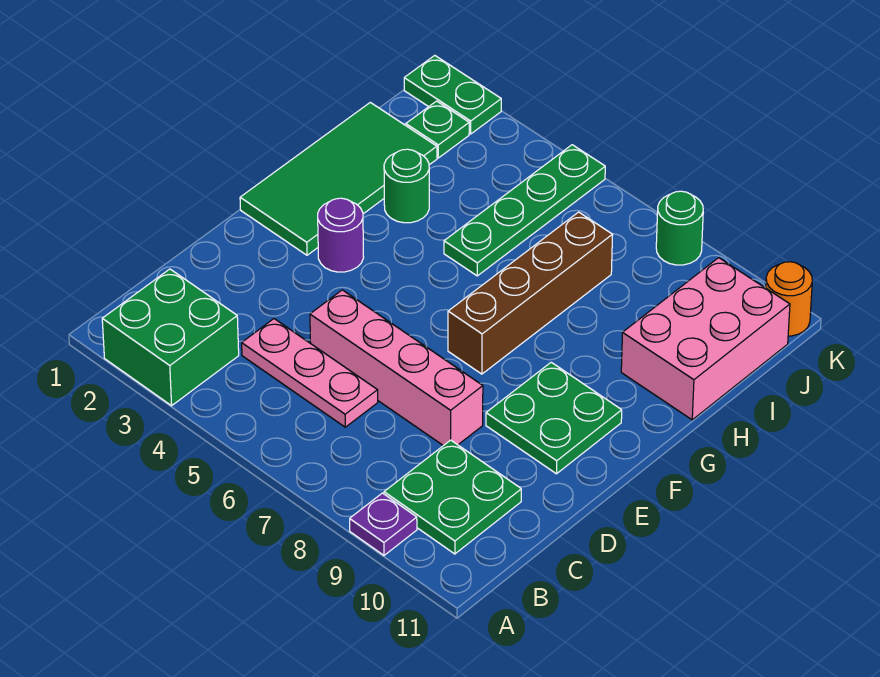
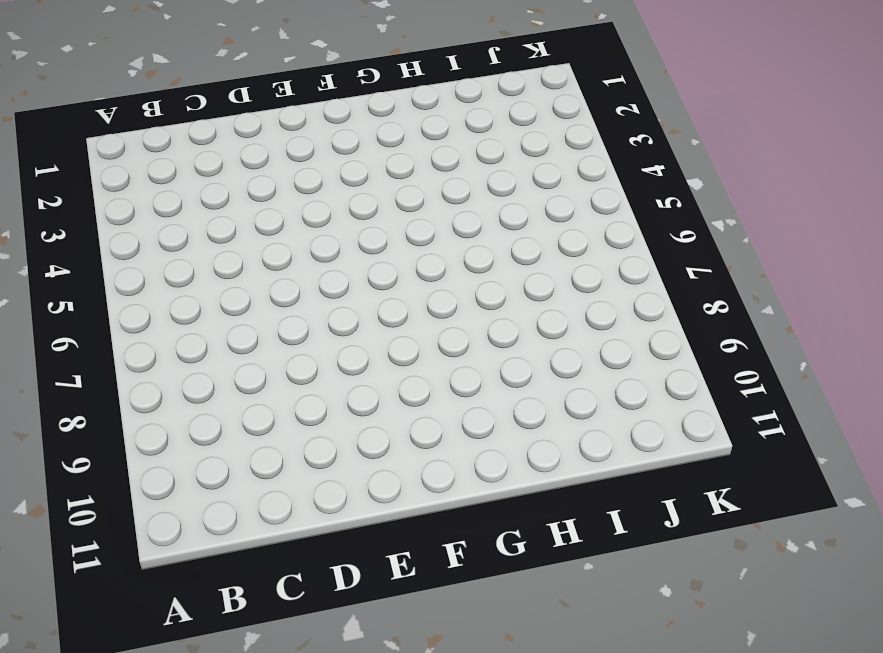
none -> green 2x2 brick [102,269,239,406]
none -> purple 1x1 plate [350,493,417,555]
none -> green 2x2 plate [384,440,521,554]

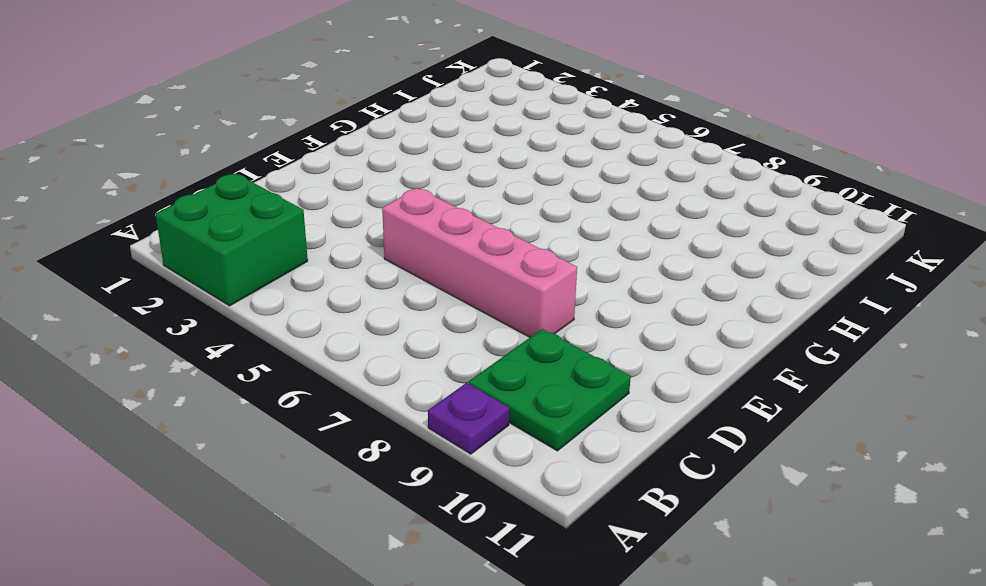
none -> pink 1x3 plate [242,319,378,427]
none -> green 2x2 plate [486,362,622,474]
none -> green 2x4 tile [240,102,437,255]

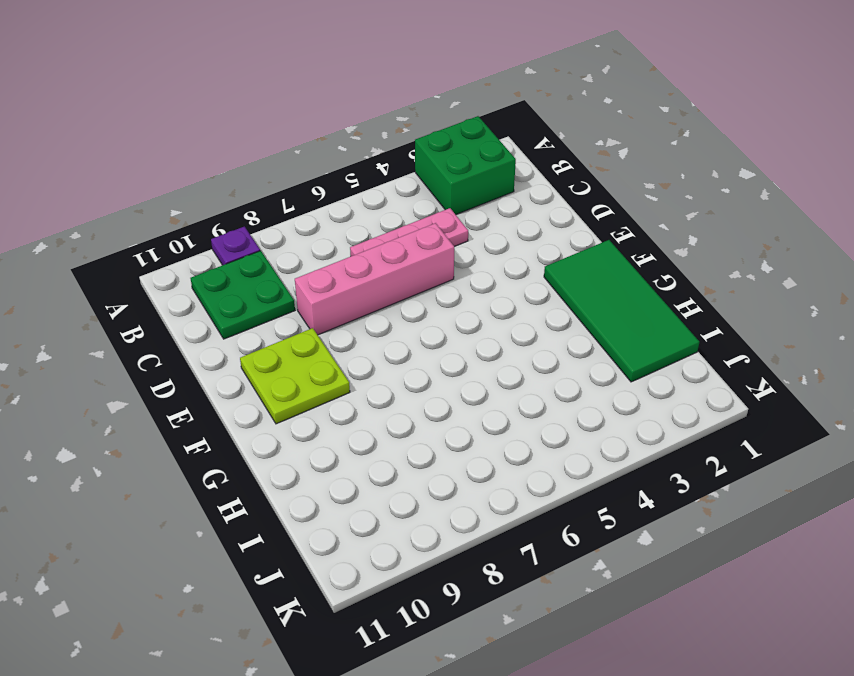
lime 2x2 plate [240,328,350,424] -> green 2x2 plate [486,362,622,474]
none -> purple 1x1 round brick [318,198,364,272]
none -> brown 1x4 brick [448,212,613,374]
none -> green 1x1 round brick [384,149,429,223]

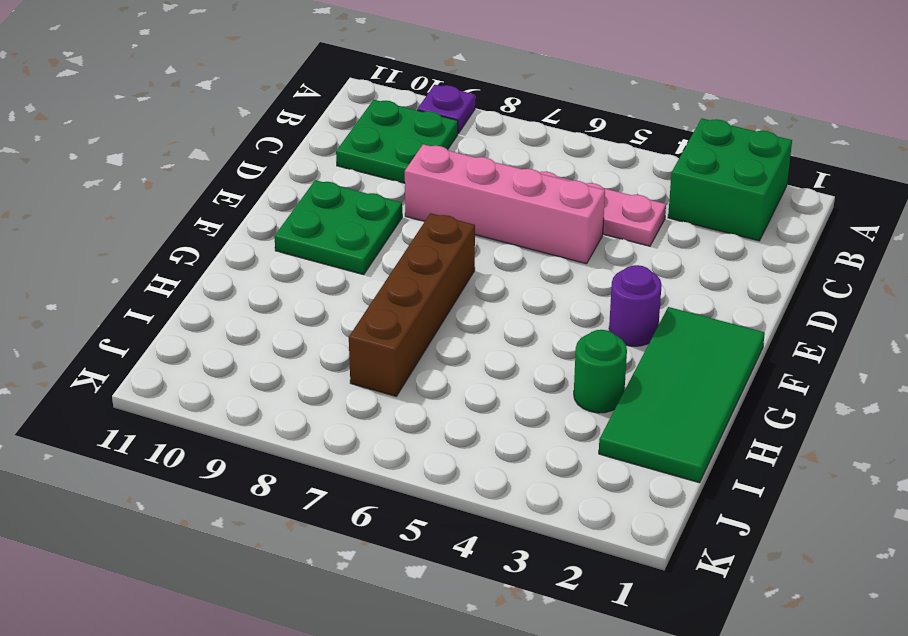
none -> green 1x4 plate [444,145,605,276]
none -> pink 2x3 brick [621,258,790,420]
none -> green 1x1 plate [406,101,469,158]

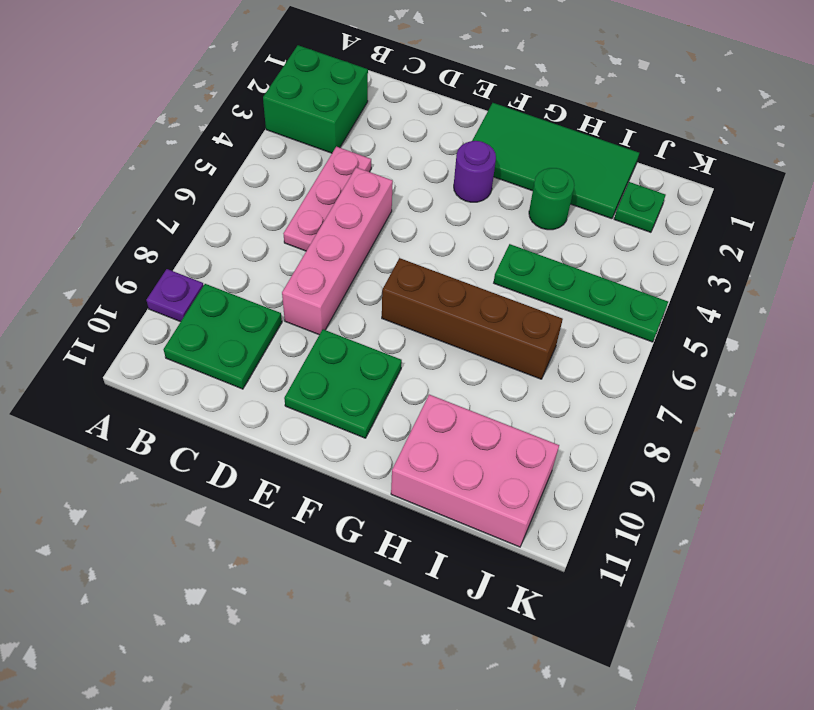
none -> green 1x2 plate [404,55,501,134]
none -> green 1x1 round brick [656,191,703,265]
none -> orange 1x1 round brick [766,262,812,336]

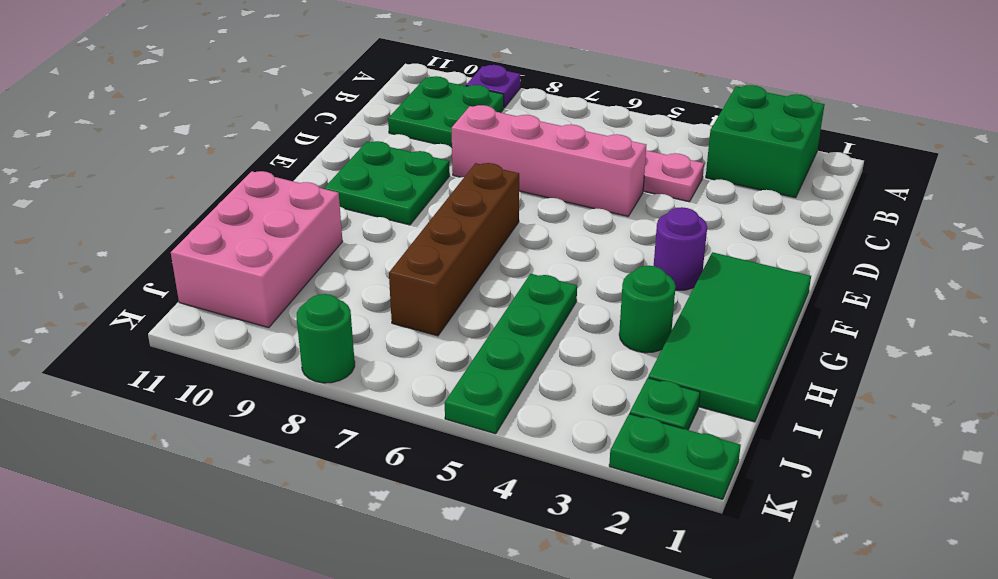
none -> orange 1x1 round brick [766,262,812,336]

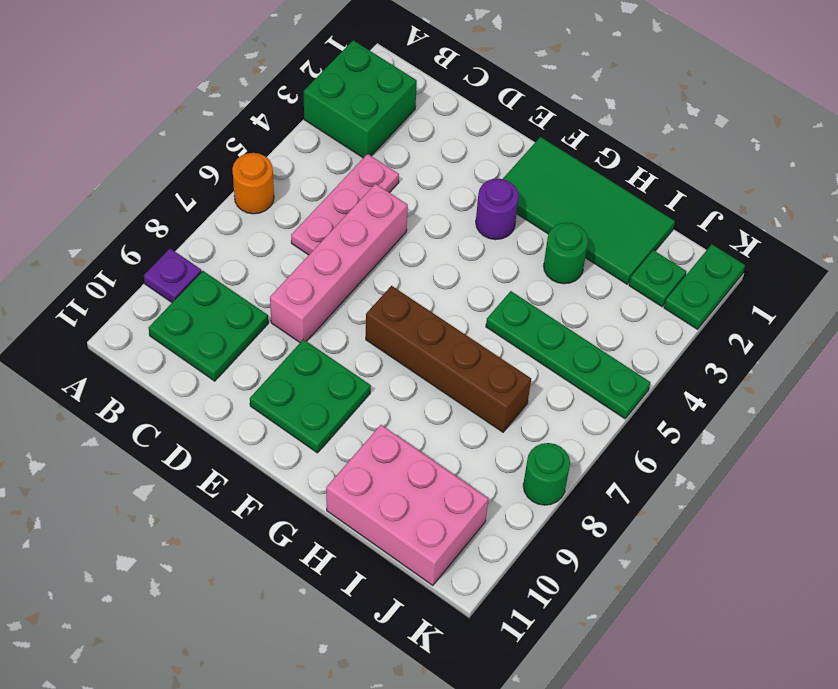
orange 1x1 round brick [232,153,274,214] -> orange 1x1 round brick moved to [766,262,812,336]

